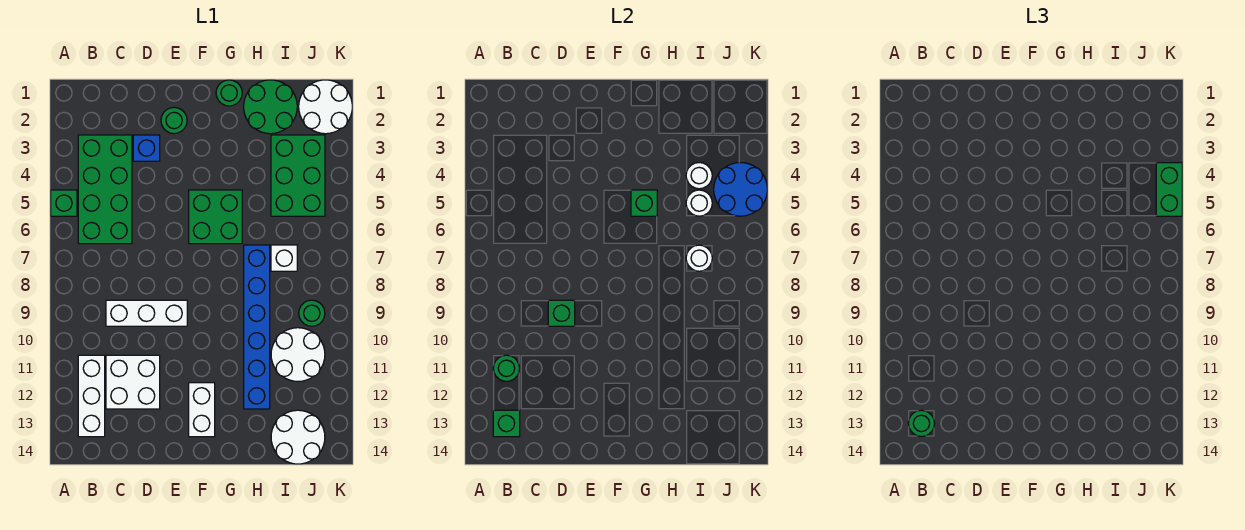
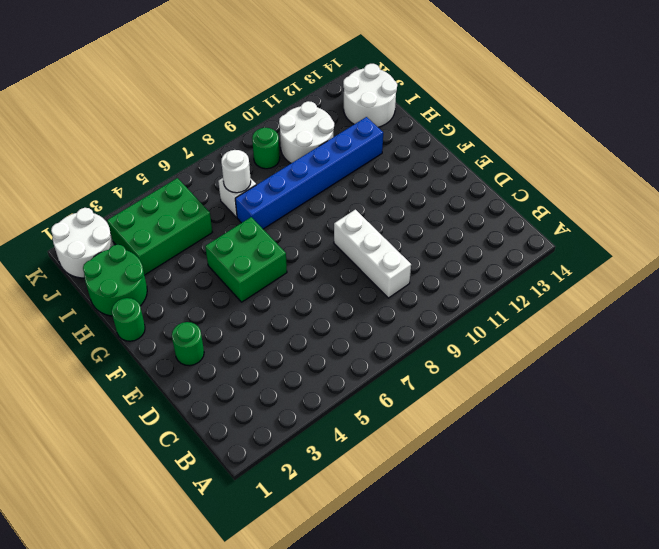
none -> green 1x1 brick [51,190,77,216]
none -> green 2x4 brick [78,135,132,244]
none -> white 1x3 brick [78,355,105,437]

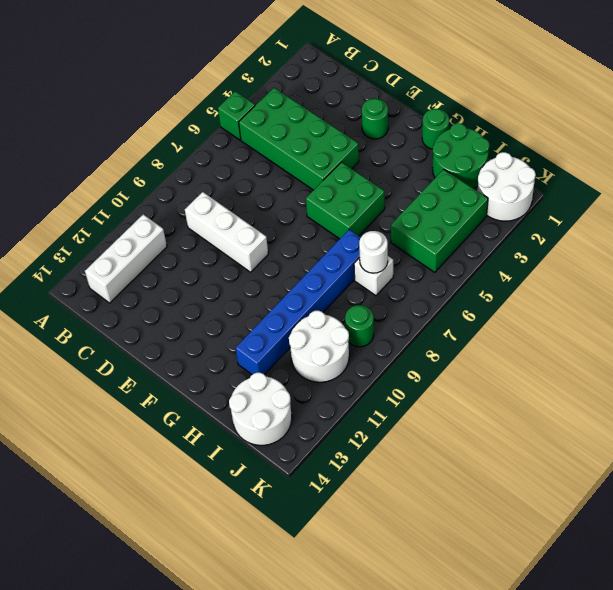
green 2x4 brick [239,88,359,190] -> green 2x4 brick turned to [78,135,132,244]
none -> white 2x2 brick [106,355,160,409]
none -> blue 1x1 brick [133,135,160,161]
none -> white 1x2 brick [189,383,215,437]

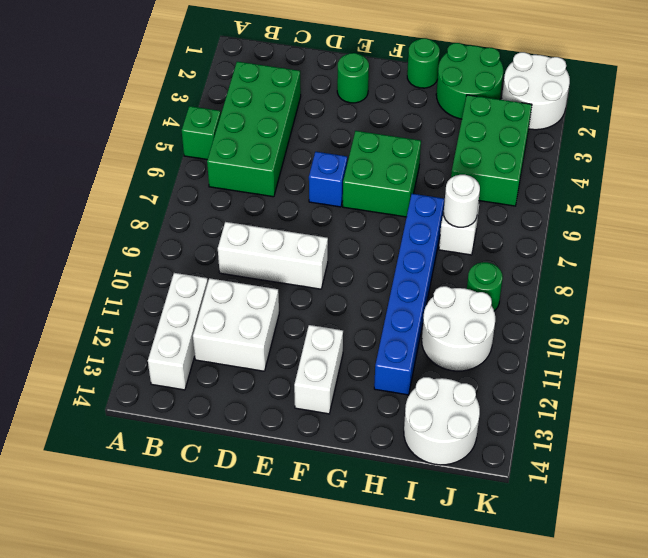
blue 1x1 brick [309,152,347,207] -> blue 1x1 brick moved to [133,135,160,161]
none -> green 1x1 round brick [493,355,520,381]
none -> green 1x1 brick [493,410,520,437]
none -> green 1x1 brick [548,300,575,326]

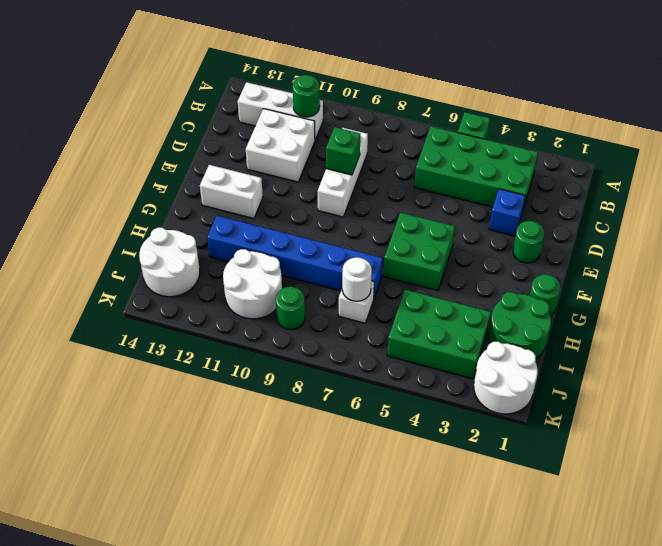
none -> green 1x1 brick [493,410,520,437]
none -> green 1x1 brick [631,190,657,216]
none -> white 1x1 round brick [686,163,712,189]

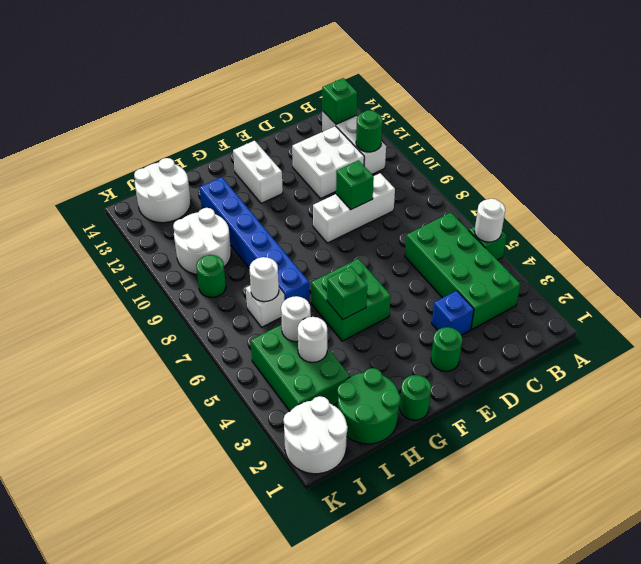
white 1x1 round brick [474,199,505,242] -> none
none -> blue 2x2 round brick [714,163,767,216]
none -> green 1x1 round brick [908,410,935,437]
none -> green 1x2 brick [1156,163,1182,216]

